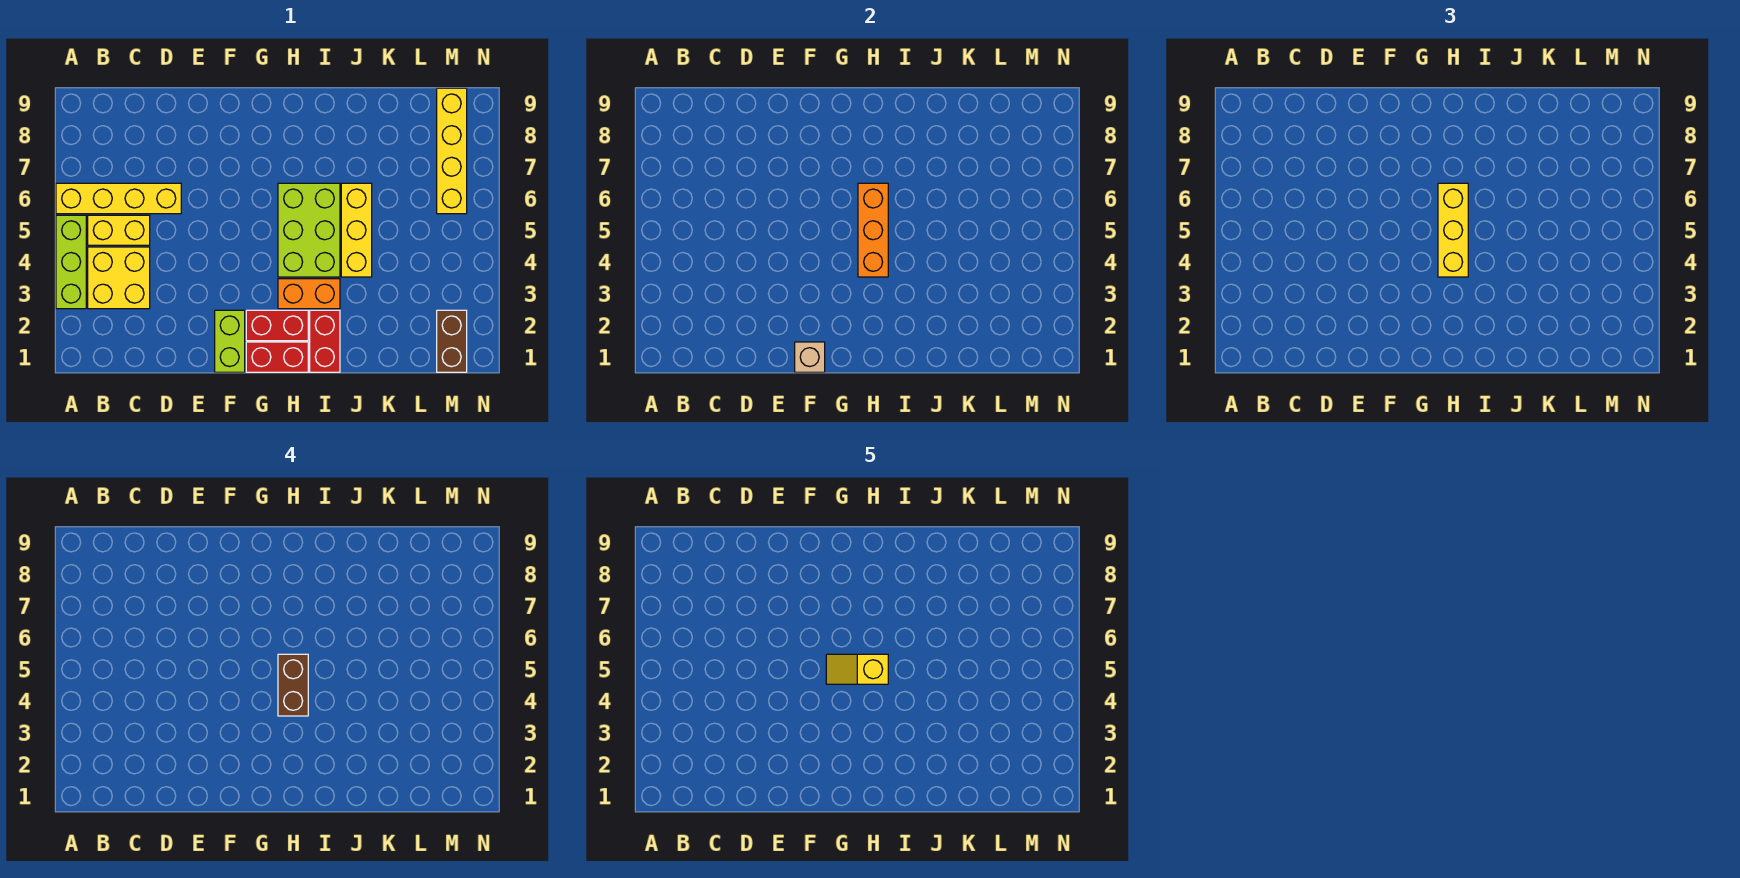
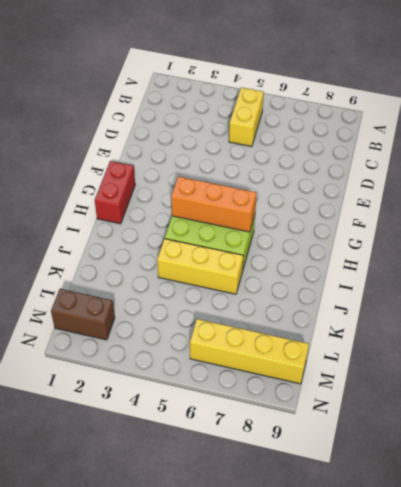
none -> lime 1x3 brick [56,215,86,309]
none -> yellow 1x4 brick [56,183,181,214]
none -> yellow 2x2 brick [88,247,150,309]

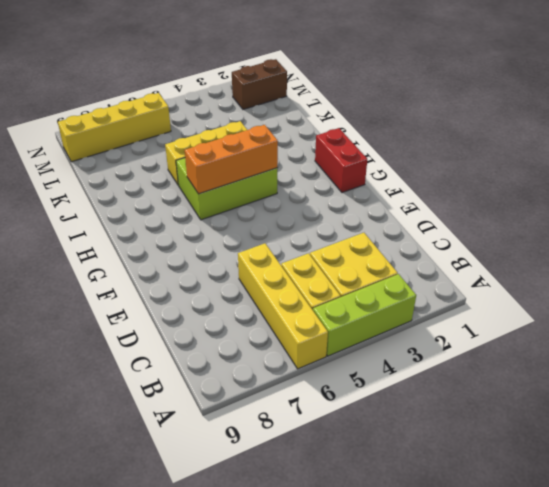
none -> lime 1x2 brick [215,310,245,372]
none -> red 1x2 brick [246,310,308,341]
none -> orange 1x2 brick [278,279,340,309]

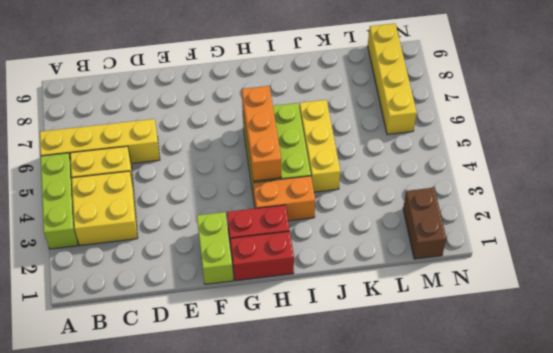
none -> red 1x2 brick [310,310,340,372]
none -> tan 1x1 brick [795,342,825,372]
none -> yellow 1x3 brick [1438,183,1468,277]

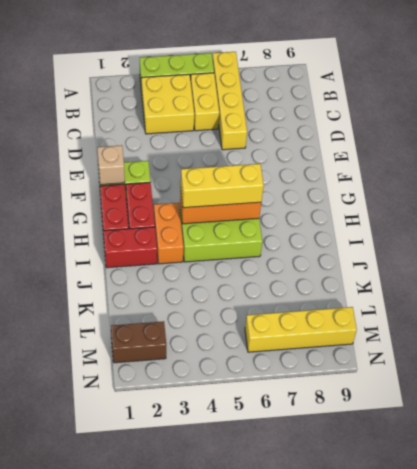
none -> yellow 1x3 brick [341,183,372,277]
none -> brown 1x2 brick [278,654,308,716]
none -> yellow 1x2 slope [826,654,888,684]

